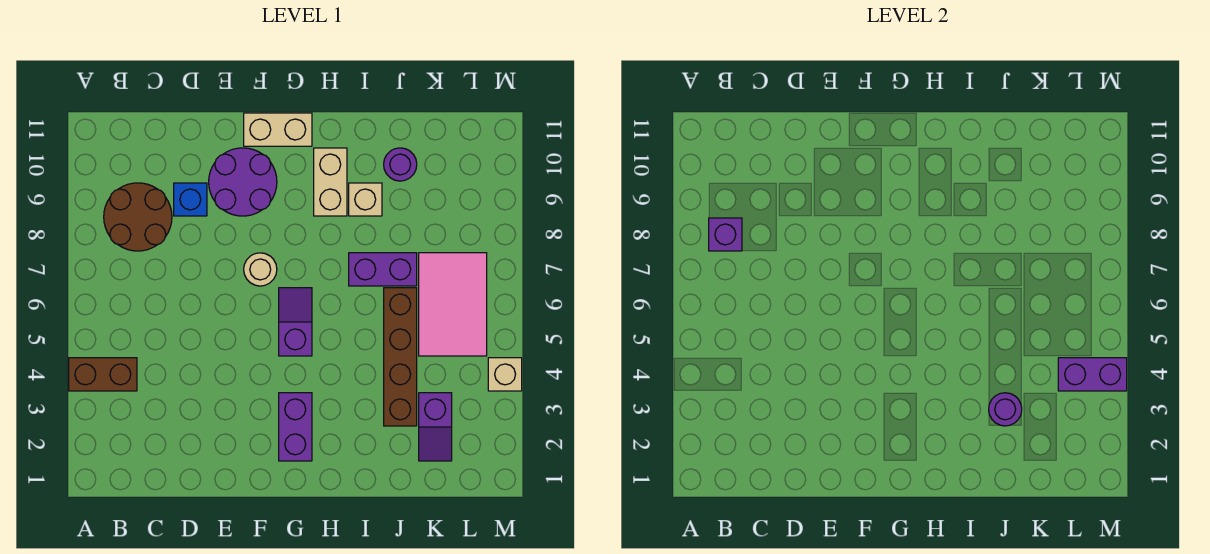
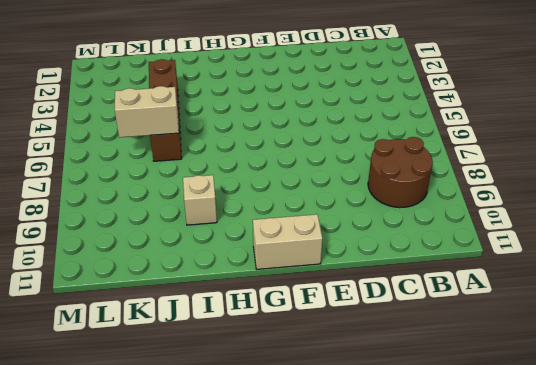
tan 1x2 brick [115,86,179,137] -> tan 1x2 brick turned to [314,148,347,216]
none -> brown 1x2 brick [69,358,137,391]
none -> blue 1x1 brick [174,183,207,216]
none -> purple 2x2 round brick [209,148,277,216]

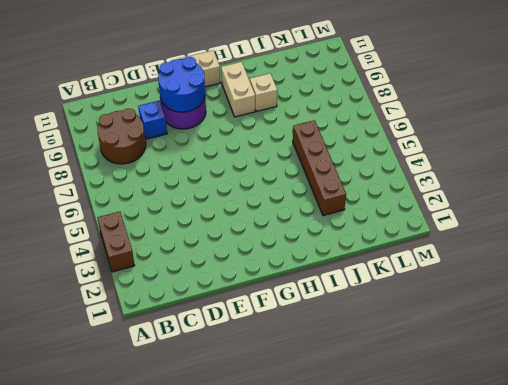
brown 1x2 brick [97,212,135,272] -> brown 1x2 brick turned to [69,358,137,391]
blue 2x2 round brick [158,57,205,112] -> none
none -> tan 1x1 round brick [244,253,277,286]
none -> purple 1x2 brick [279,393,312,461]
none -> purple 1x2 slope [279,288,312,356]

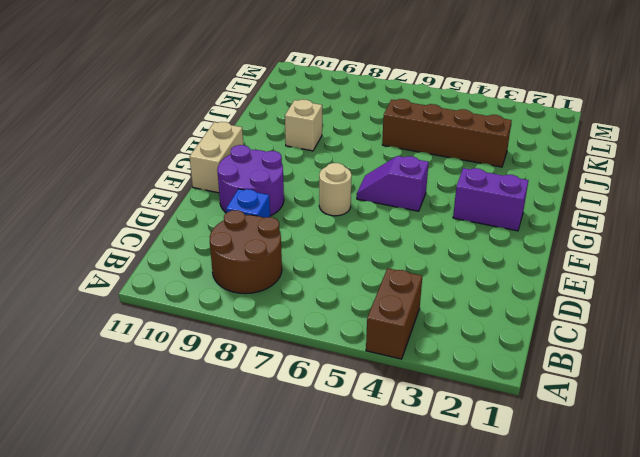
none -> tan 1x2 brick [314,148,347,216]
none -> purple 1x2 brick [349,253,417,286]
none -> purple 1x1 round brick [384,148,417,181]

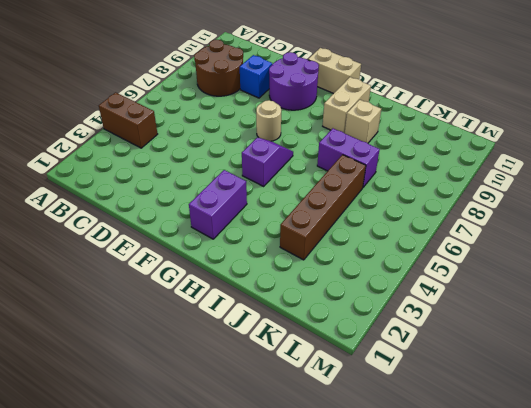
none -> purple 1x1 round brick [384,148,417,181]
none -> purple 1x2 slope [419,393,452,461]
none -> pink 2x3 tile [419,253,487,356]

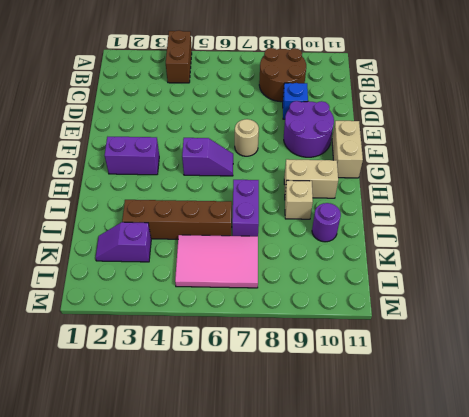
none -> tan 1x1 brick [488,358,522,391]
none -> purple 1x1 brick [709,218,742,251]
none -> purple 1x1 round brick [989,393,1022,426]

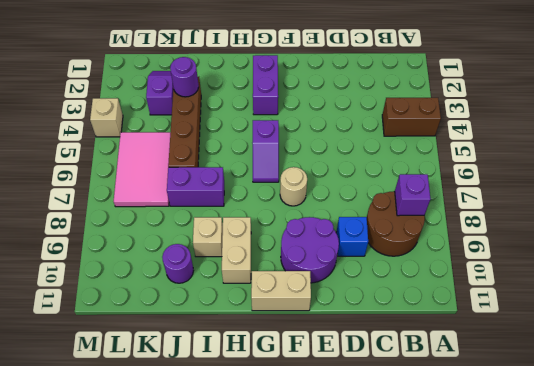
none -> purple 1x2 brick [1058,358,1127,391]

